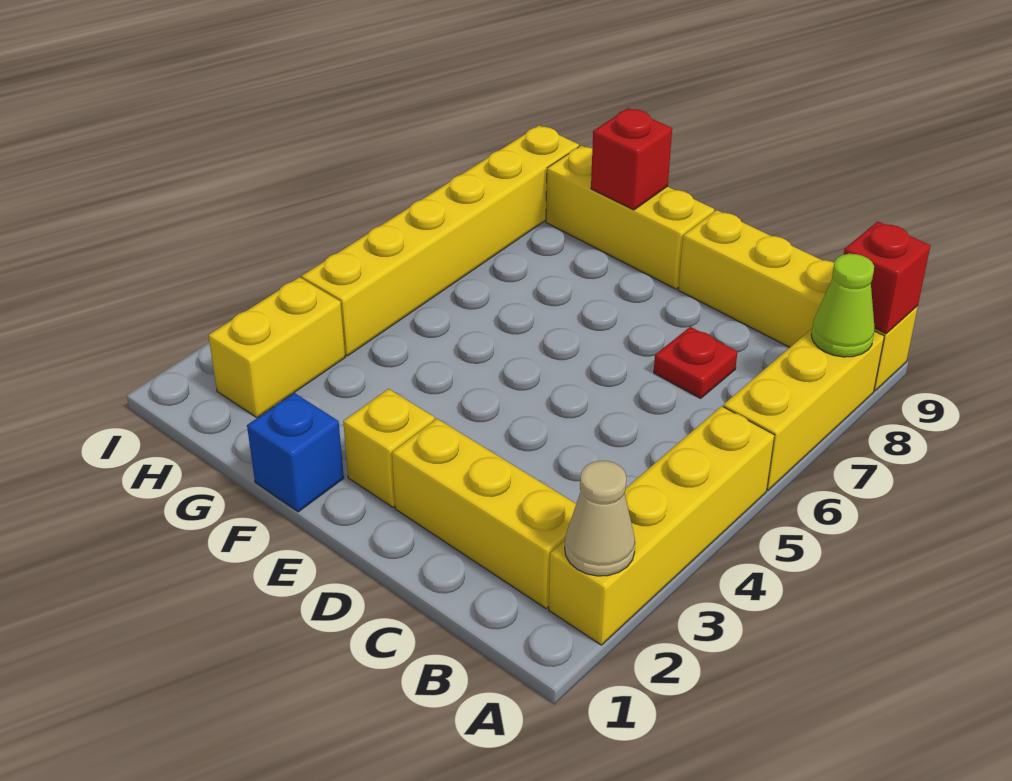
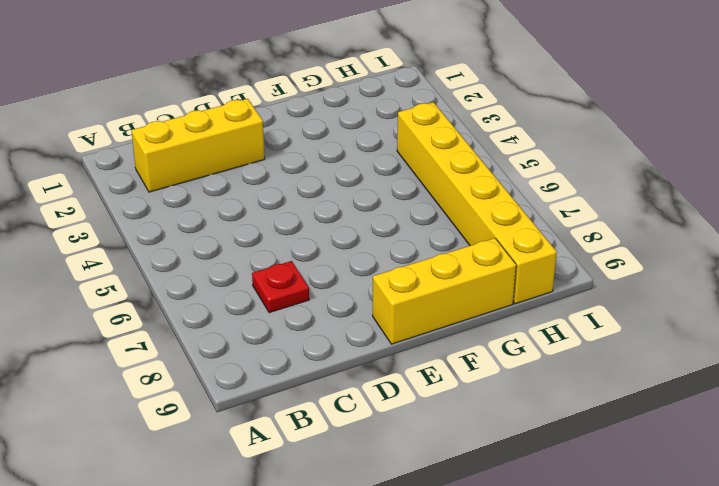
none -> yellow 1x4 brick [549,406,775,645]
none -> yellow 1x3 brick [723,329,884,490]
none -> yellow 1x4 brick [679,210,918,391]

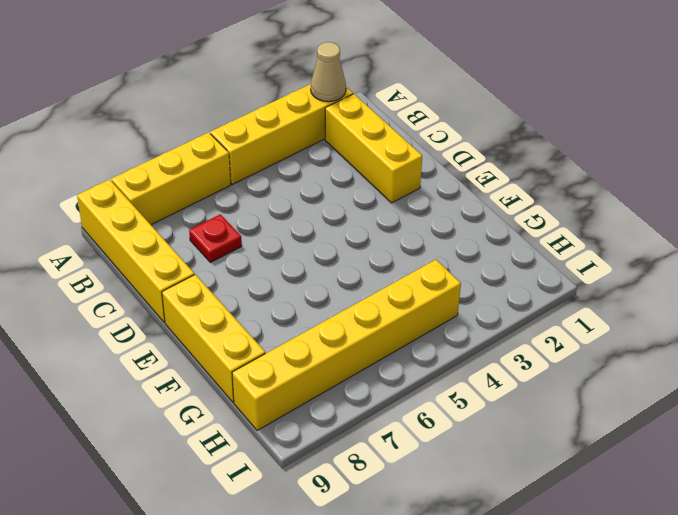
none -> yellow 1x1 brick [343,389,435,508]
none -> blue 1x1 brick [247,393,344,512]
none -> yellow 1x2 brick [208,277,345,418]

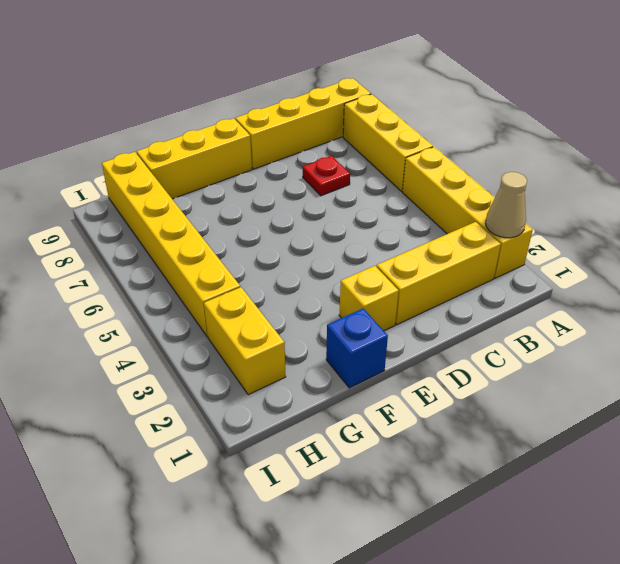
none -> lime 1x1 cone [811,254,875,357]
none -> red 1x1 brick [844,221,930,334]
none -> red 1x1 brick [591,108,672,210]

